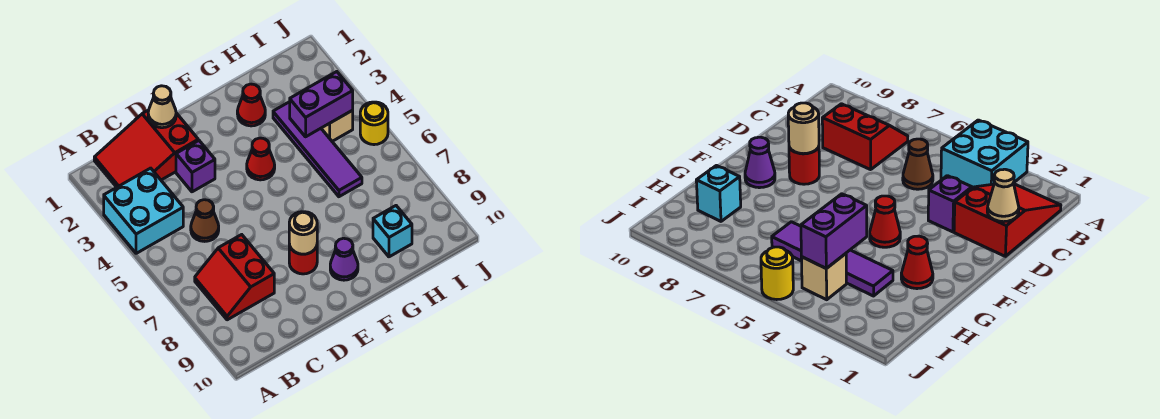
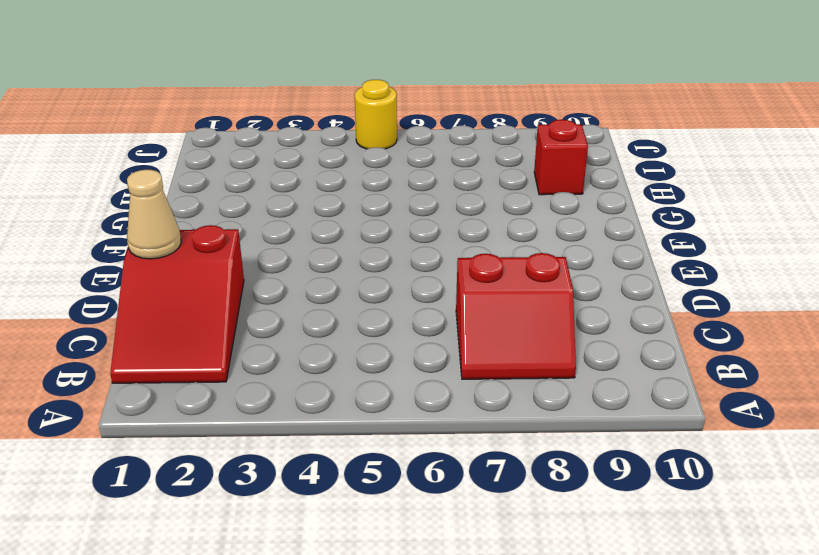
red 1x1 brick [534,120,588,195] -> cyan 1x1 brick [373,206,412,257]
none -> cyan 2x2 brick [104,168,183,253]
none -> brown 1x1 cone [191,200,219,241]
none -> purple 1x1 brick [176,141,215,192]

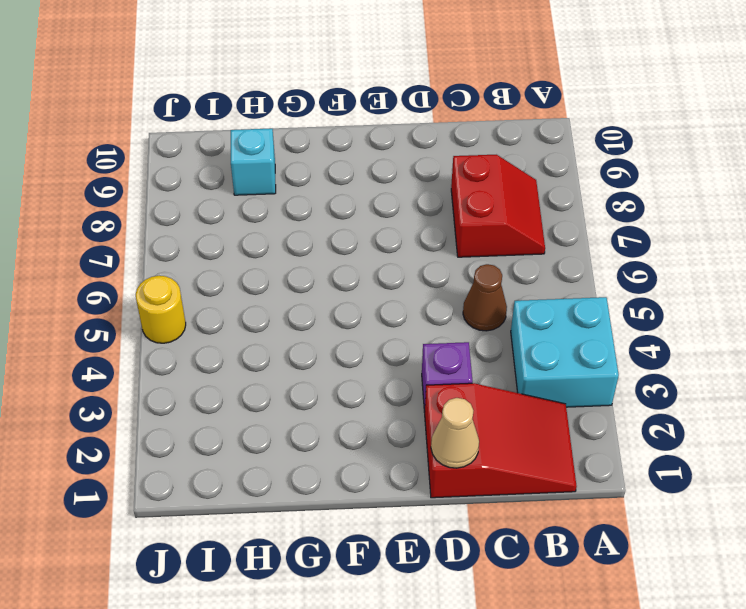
none -> red 1x1 round brick [289,244,317,274]
none -> red 1x1 cone [247,138,275,180]
none -> purple 1x1 cone [330,238,358,280]

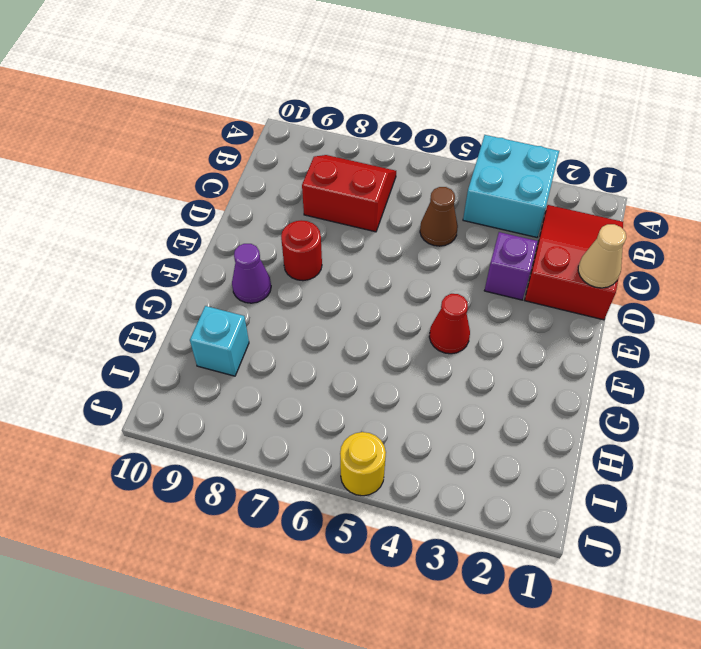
none -> red 1x1 cone [237,84,265,126]
none -> purple 1x4 tile [273,102,362,197]
none -> tan 1x1 brick [321,110,353,141]

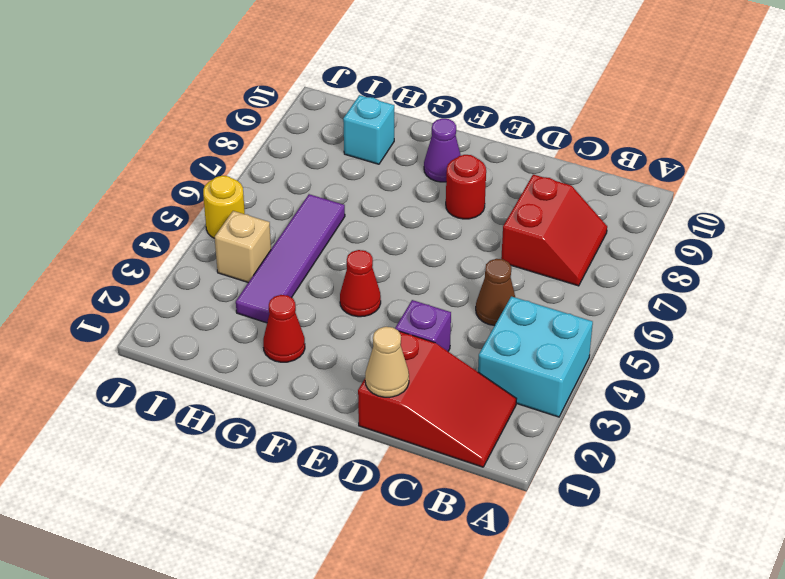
none -> tan 1x1 round brick [289,212,317,254]
none -> purple 1x2 brick [290,72,353,137]

